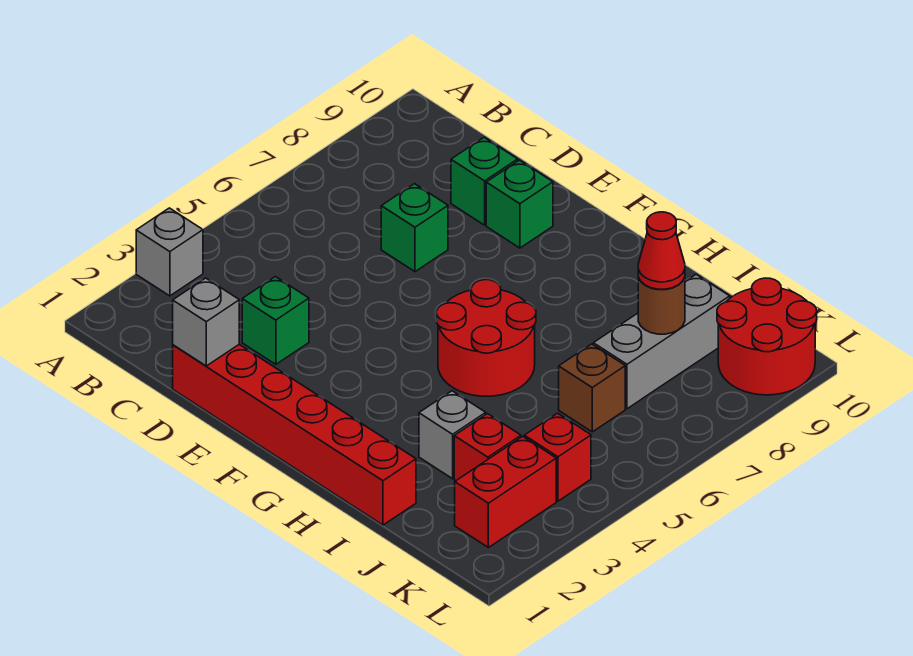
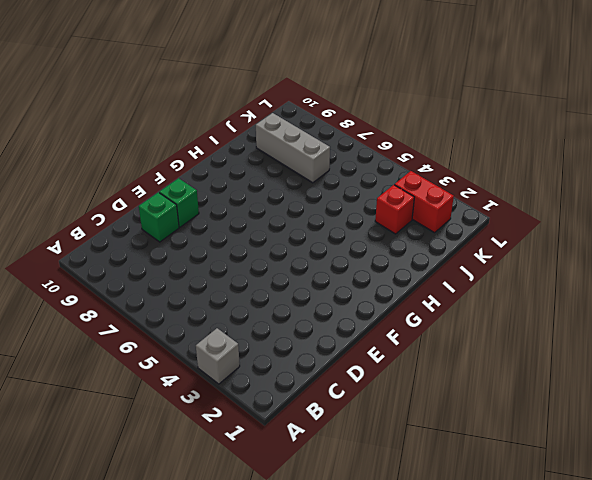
none -> red 1x6 brick [173,345,416,525]
none -> green 1x1 brick [242,277,309,364]
none -> green 1x1 brick [381,184,448,272]

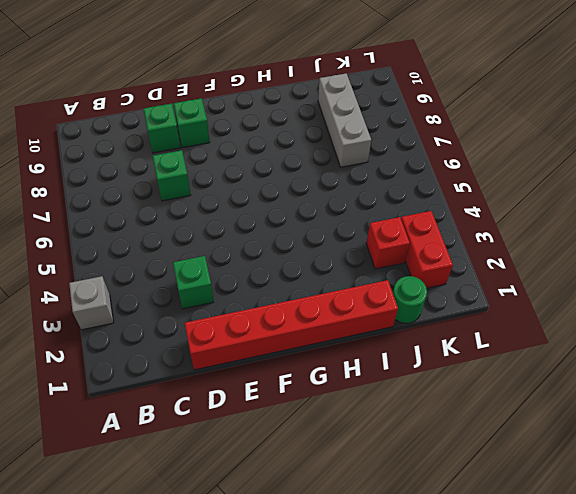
green 1x1 round brick [393,276,427,323] -> none
none -> red 2x2 round brick [436,280,536,396]
none -> grey 1x1 brick [419,391,486,479]
none -> brown 1x1 brick [559,344,625,432]

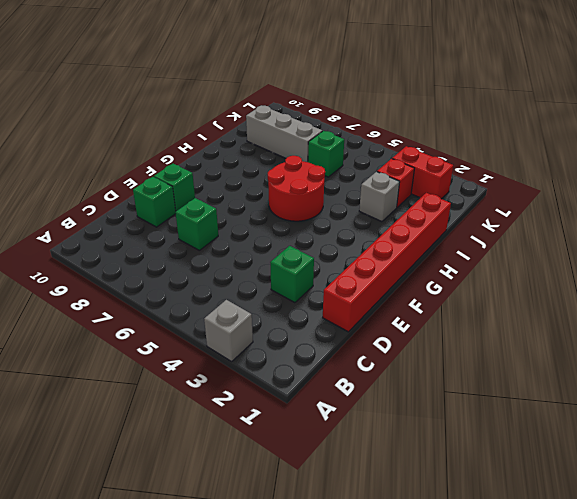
green 1x1 brick [308,131,344,177] -> brown 1x1 brick [559,344,625,432]
none -> red 1x1 brick [524,413,591,501]
none -> red 2x2 round brick [717,278,817,395]
none -> grey 1x1 brick [173,278,239,366]

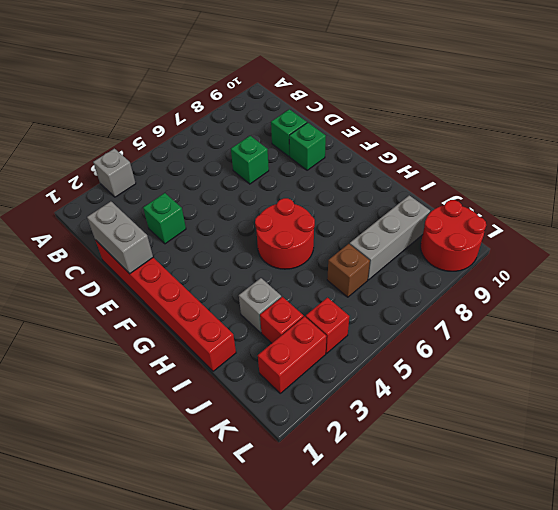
grey 1x2 brick [87,201,153,274] -> grey 1x1 brick [173,278,239,366]
none -> brown 1x1 round brick [638,277,685,334]
none -> red 1x1 cone [638,212,685,289]

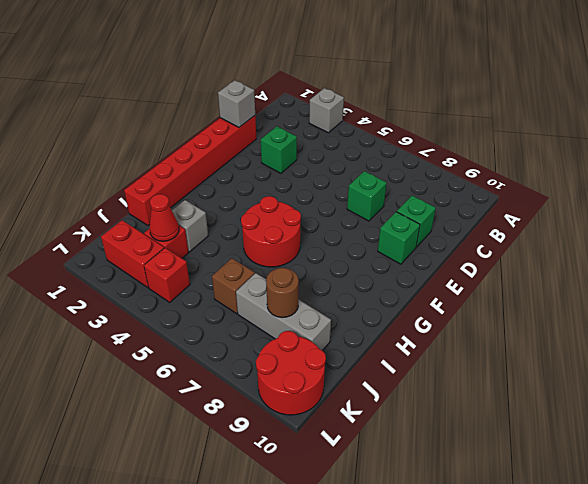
red 1x1 cone [150,194,179,241] -> red 1x1 cone moved to [638,212,685,289]

